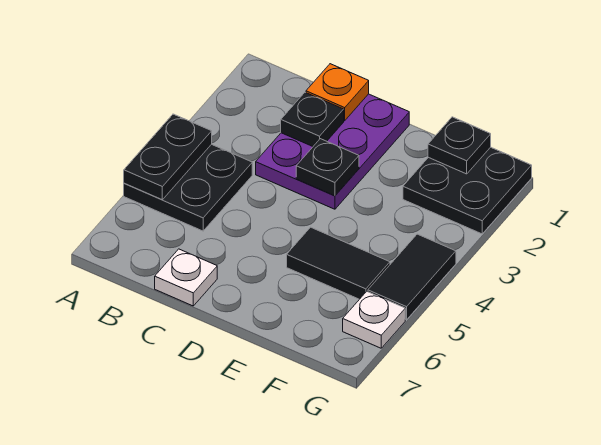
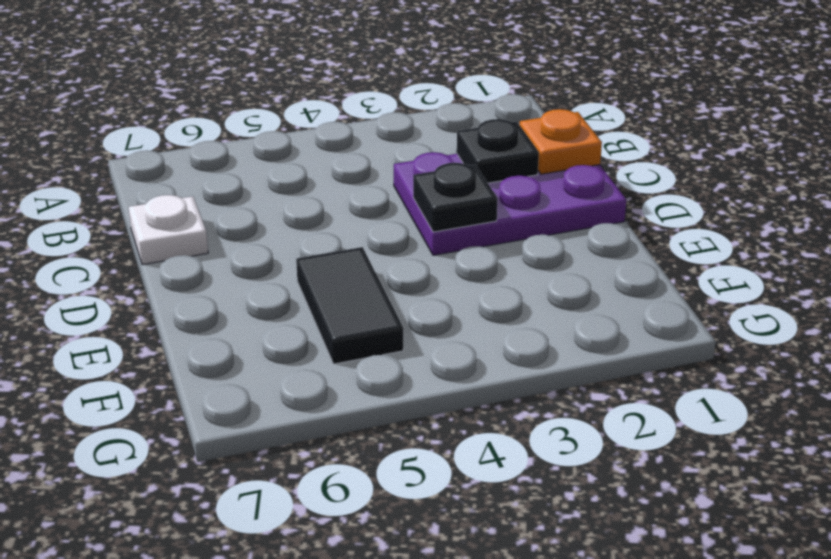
none -> black 2x2 plate [124,144,252,231]
none -> black 2x2 plate [403,147,532,234]
none -> black 1x2 tile [368,234,456,320]

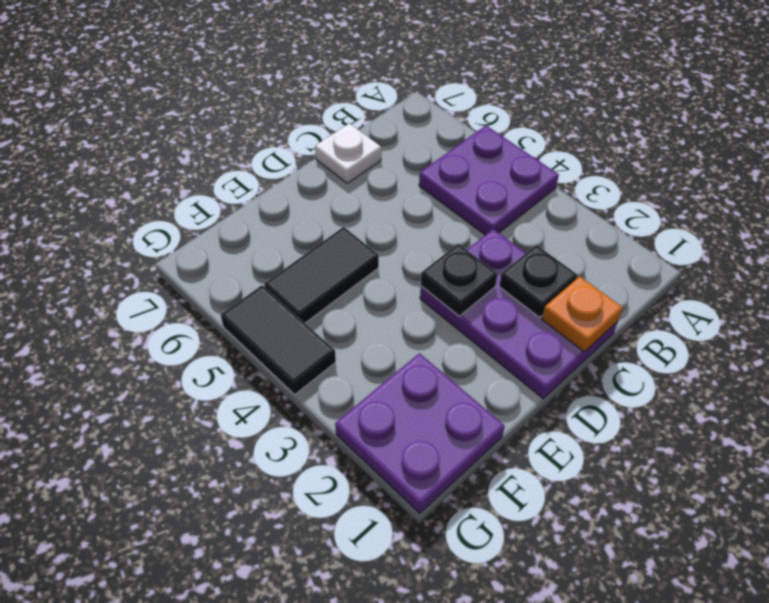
purple 2x2 plate [419,125,559,235] -> black 2x2 plate [124,144,252,231]
purple 2x2 plate [335,353,505,513] -> black 2x2 plate [403,147,532,234]
none -> white 1x1 plate [343,291,405,348]
none -> black 1x2 plate [124,114,212,200]
none -> black 1x1 plate [428,117,491,174]

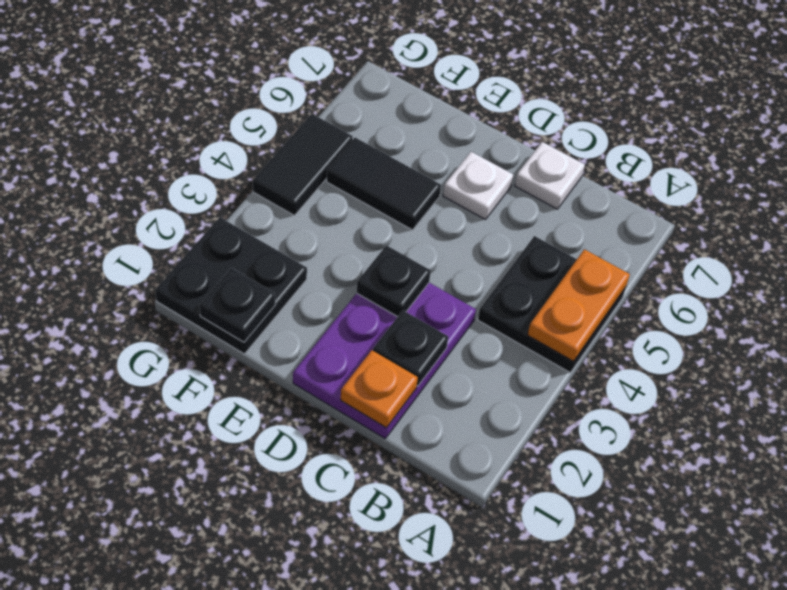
orange 1x2 plate [528,249,630,361] -> black 1x2 plate [124,114,212,200]
white 1x1 plate [443,152,513,220] -> white 1x1 plate moved to [343,291,405,348]

